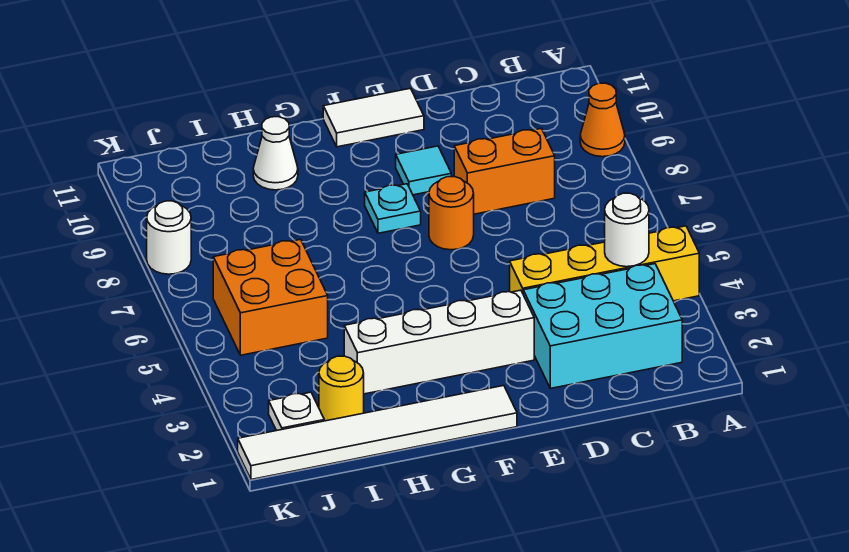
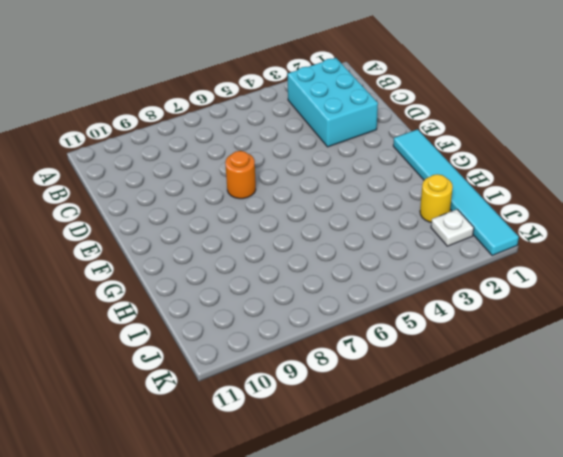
cyan 1x6 tile [393,129,519,256] -> white 1x6 tile [238,386,517,480]
none -> yellow 1x4 brick [510,226,699,301]
none -> orange 1x1 cone [580,83,625,157]
none -> orange 1x2 brick [454,128,555,214]

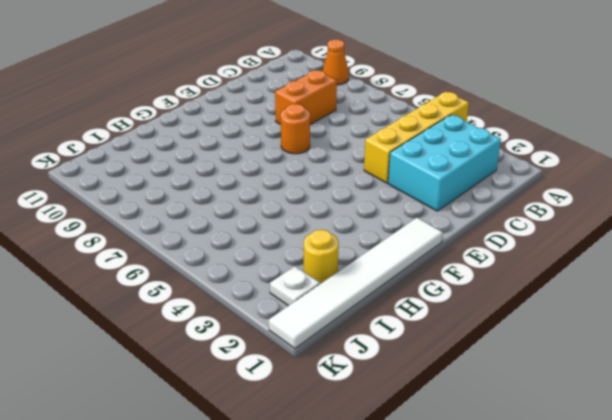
none -> white 1x4 brick [344,290,534,394]
none -> cyan 1x1 tile [396,146,451,195]
none -> white 1x2 tile [323,88,424,147]

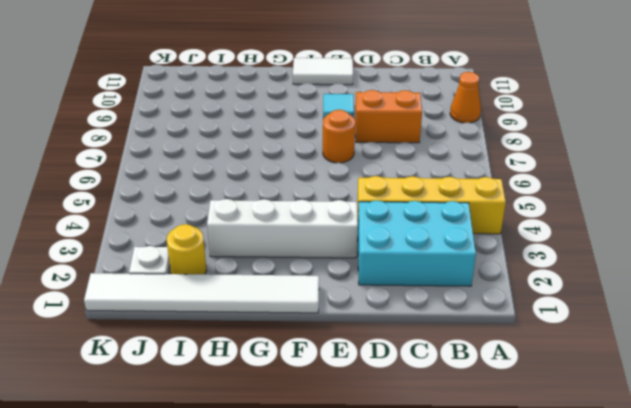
none -> cyan 1x1 plate [365,184,421,233]
none -> white 1x1 cone [253,117,298,190]
none -> orange 2x2 brick [213,239,328,355]

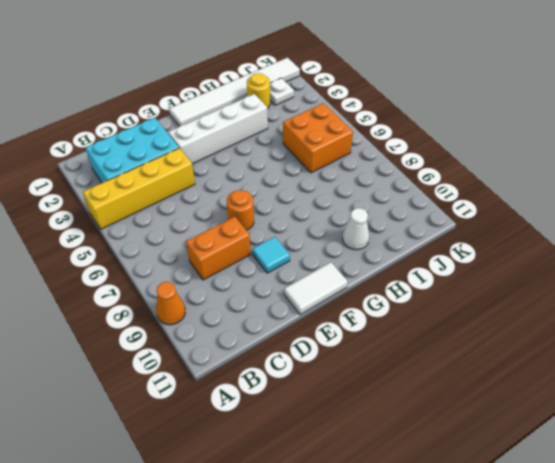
none -> cyan 1x1 plate [365,184,421,233]
none -> white 1x1 round brick [147,201,191,274]
none -> white 1x1 round brick [605,193,649,267]

